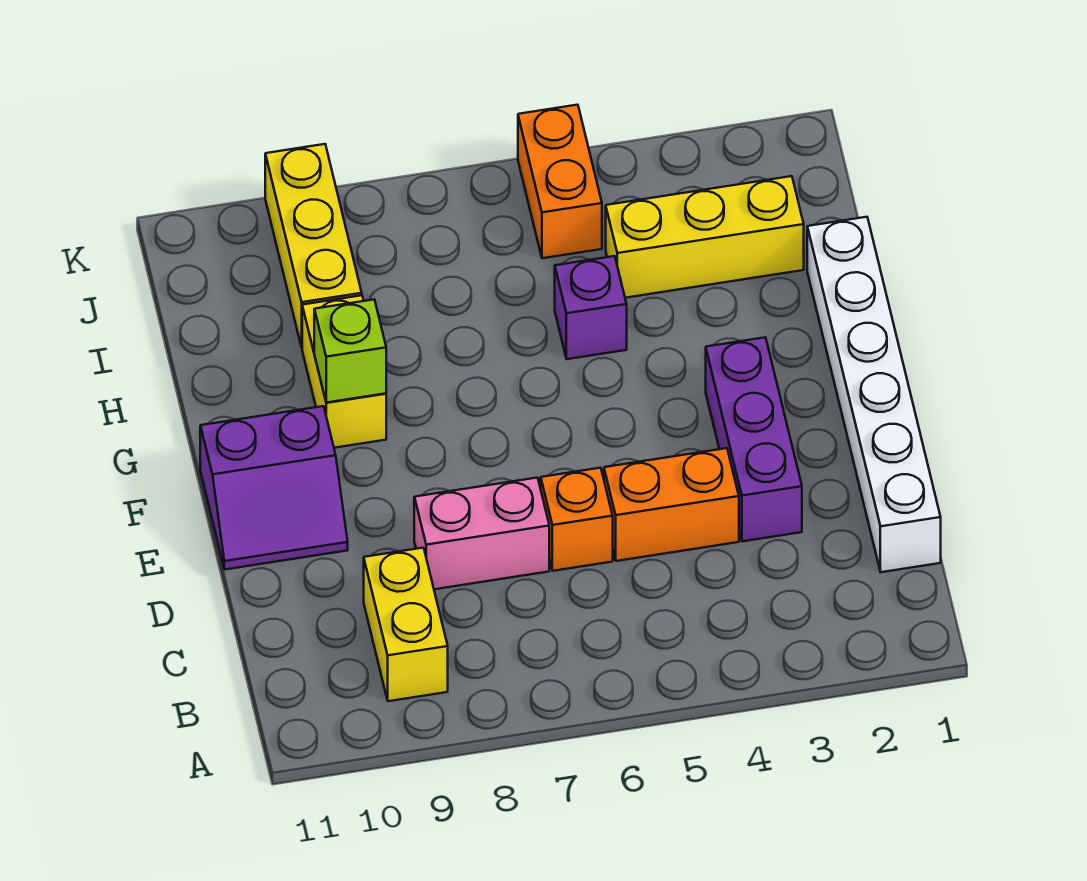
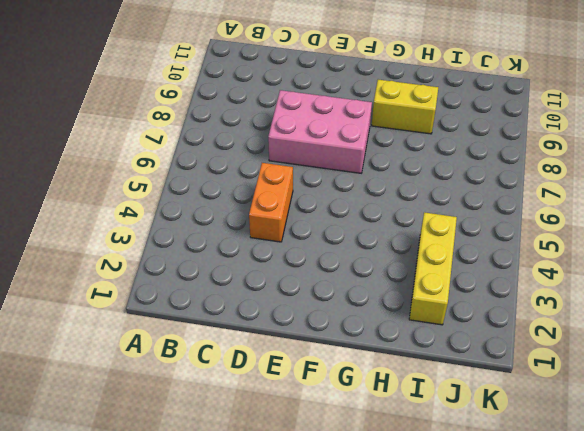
pink 2x3 brick [268,90,372,173] -> pink 1x2 brick [414,478,549,589]
none -> yellow 1x2 brick [364,548,448,701]
none -> white 1x6 brick [807,217,941,572]
none -> purple 1x3 brick [706,337,802,541]

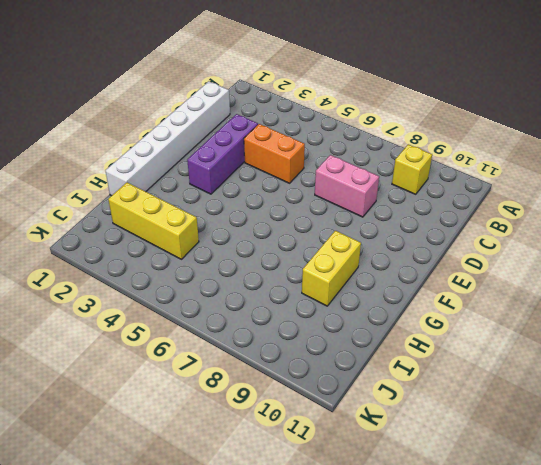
yellow 1x1 brick [392,144,432,194] -> yellow 1x2 brick [364,548,448,701]
none -> orange 1x1 brick [541,468,613,571]
none -> purple 2x2 slope [200,406,348,569]
none -> purple 1x1 brick [555,256,627,359]

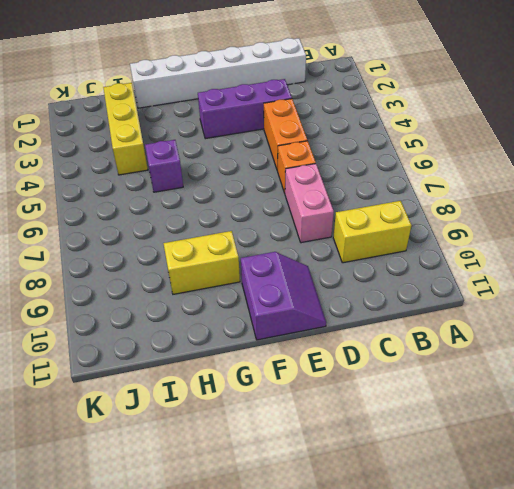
none -> yellow 1x3 brick [265,144,362,347]
none -> orange 1x2 brick [518,105,602,258]
none -> lime 1x1 brick [314,300,386,403]

